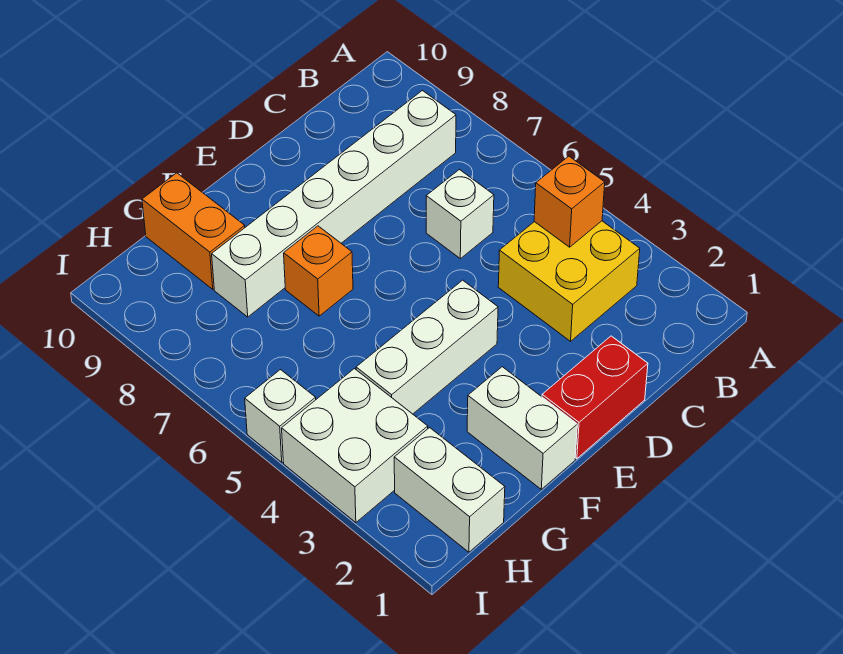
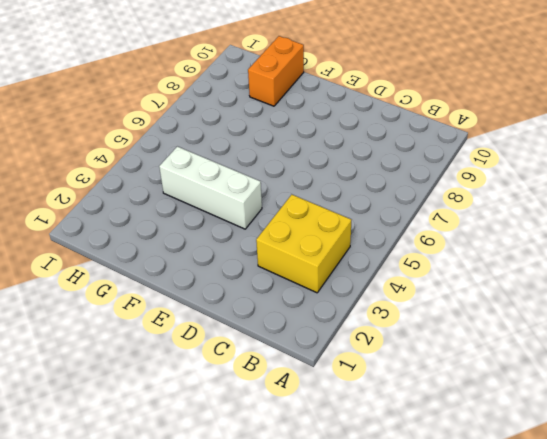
none -> white 1x6 brick [212,91,456,317]
none -> white 1x1 brick [426,170,494,259]
none -> red 1x2 brick [542,336,648,459]

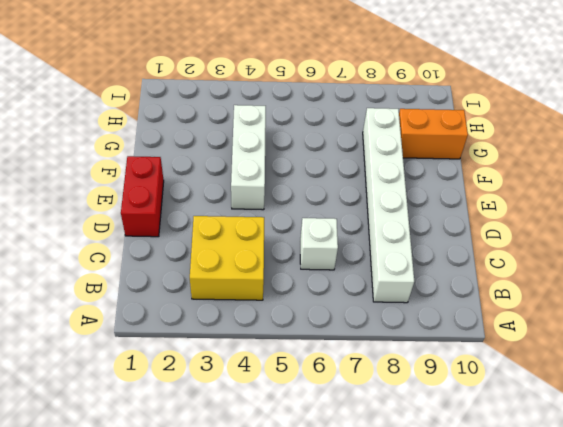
none -> white 1x2 brick [467,367,577,489]
none -> orange 1x1 brick [284,226,353,316]
none -> white 1x2 brick [394,428,505,552]

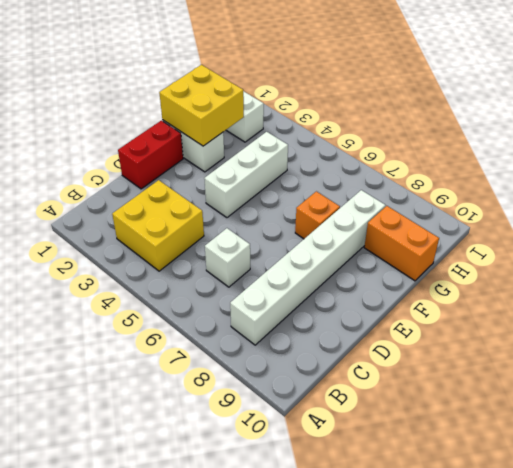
yellow 2x2 brick [159,65,244,146] -> none
none -> white 2x2 brick [282,369,428,523]
none -> white 1x1 brick [245,370,316,462]
none -> orange 1x1 brick [534,156,605,247]

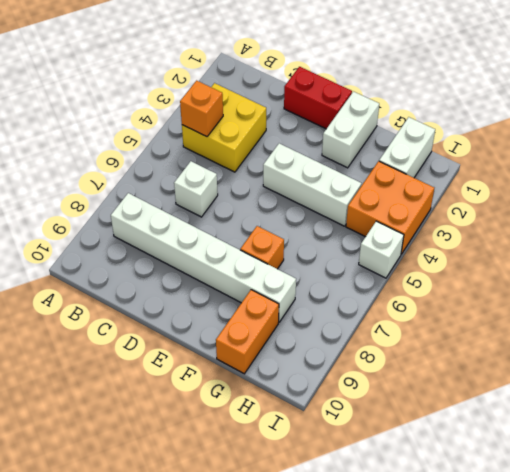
orange 2x2 brick [346,161,434,254] -> white 2x2 brick [282,369,428,523]

